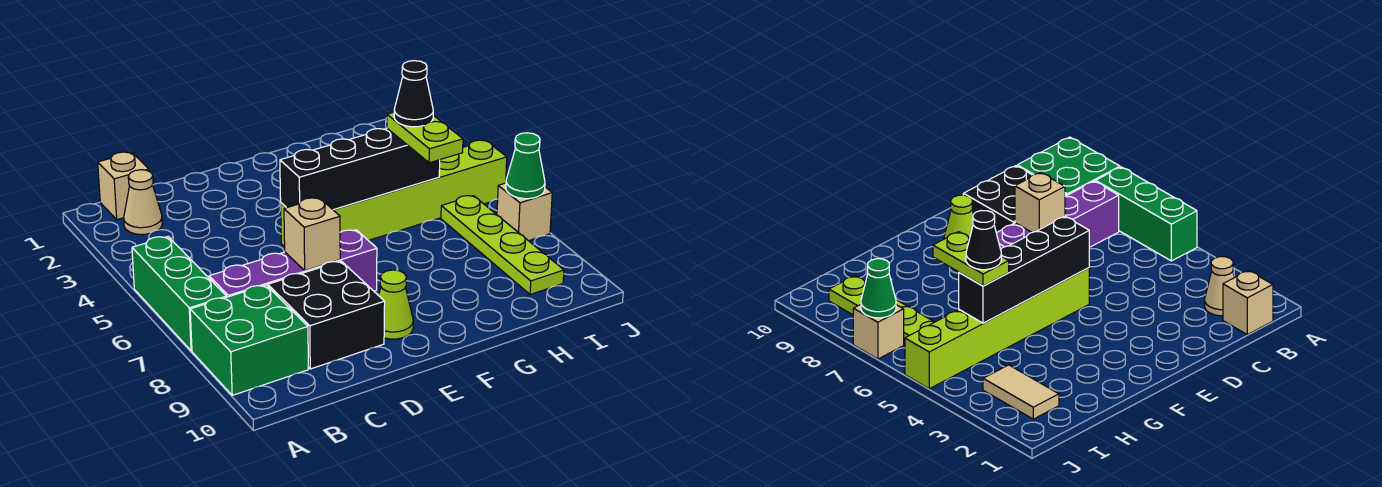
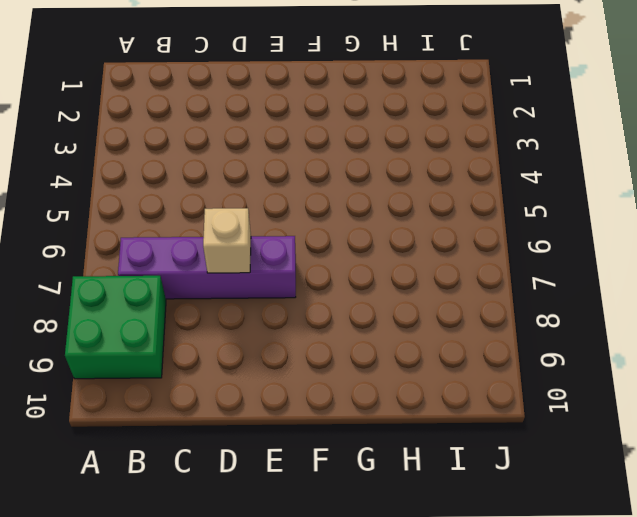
none -> green 1x3 brick [132,237,226,351]
none -> tan 1x1 brick [98,152,149,220]
none -> tan 1x1 cone [124,170,162,234]

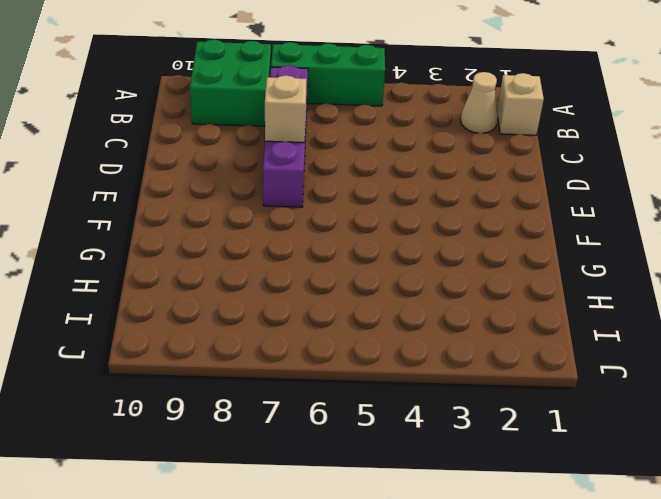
none -> black 2x2 brick [268,261,385,369]
none -> lime 1x6 brick [281,140,507,247]
none -> lime 1x1 cone [379,270,413,339]

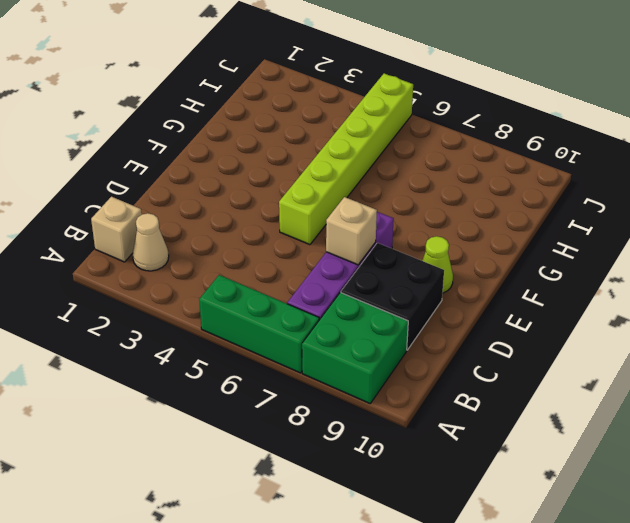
none -> tan 1x2 tile [983,365,1059,419]
none -> lime 1x4 plate [441,196,564,295]
none -> tan 1x1 brick [497,183,552,241]

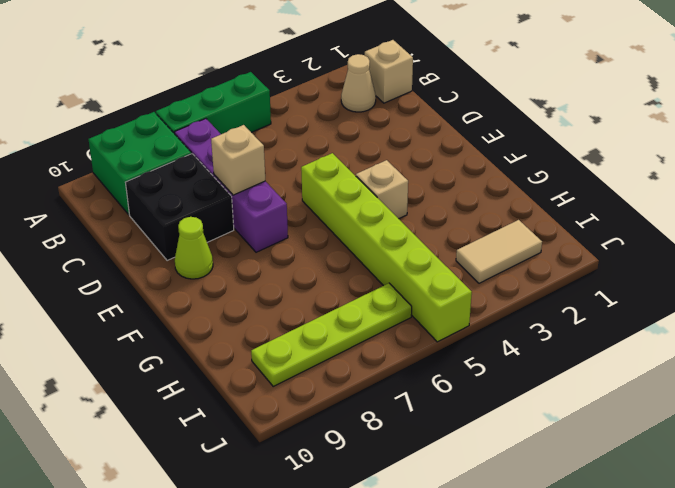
tan 1x1 brick [356,160,408,219] -> tan 1x1 brick moved to [497,183,552,241]
none -> black 1x4 brick [280,128,440,210]
none -> green 1x1 cone [506,133,545,199]
none -> lime 1x2 plate [387,112,463,163]

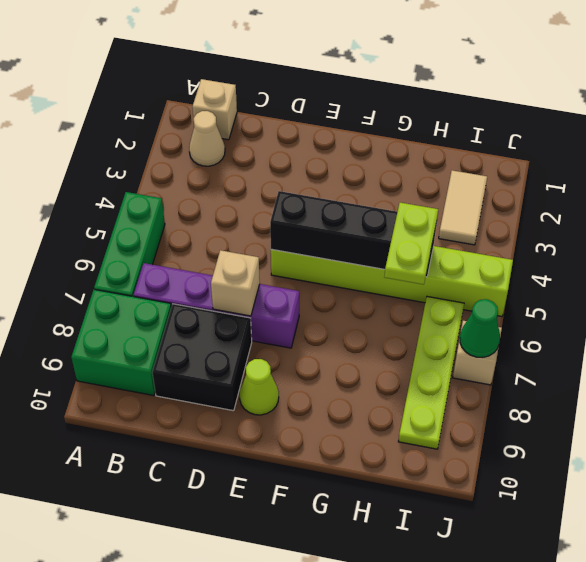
none -> black 1x1 cone [394,61,433,127]

